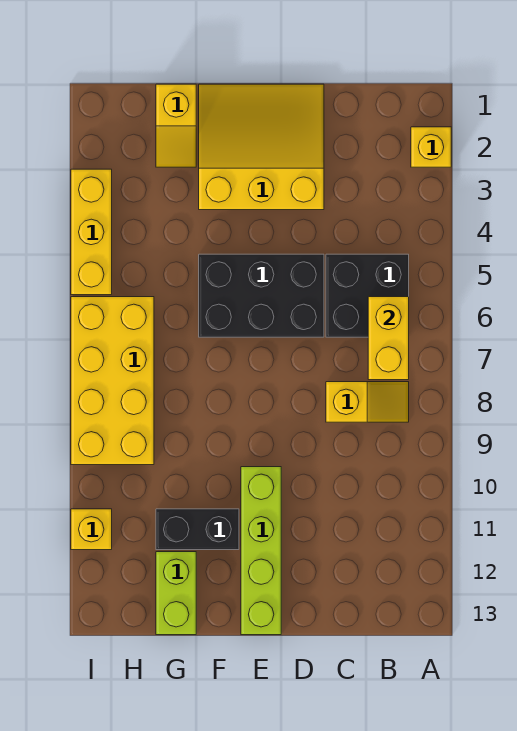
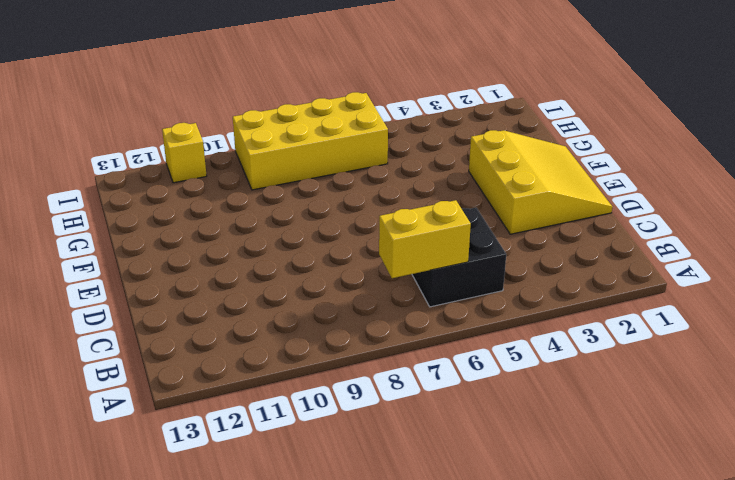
none -> yellow 1x1 brick [411,127,451,167]
none -> yellow 1x2 slope [326,382,409,422]
none -> black 2x3 brick [199,254,324,337]

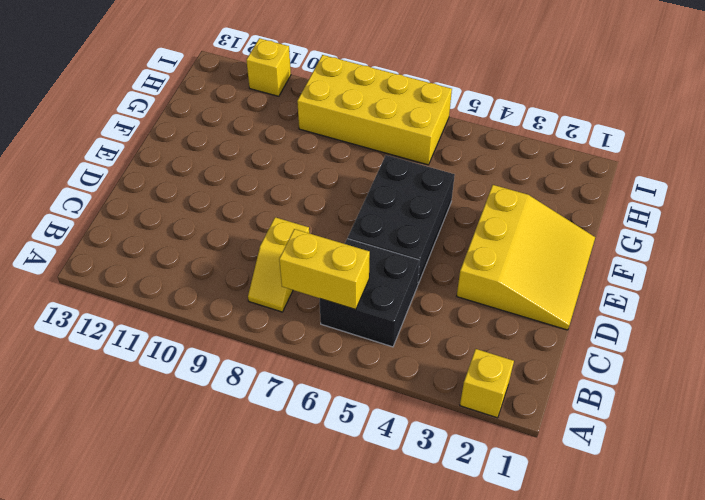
none -> lime 1x4 brick [241,467,281,635]
none -> black 1x2 brick [156,509,239,550]
none -> yellow 1x2 slope [156,84,196,167]

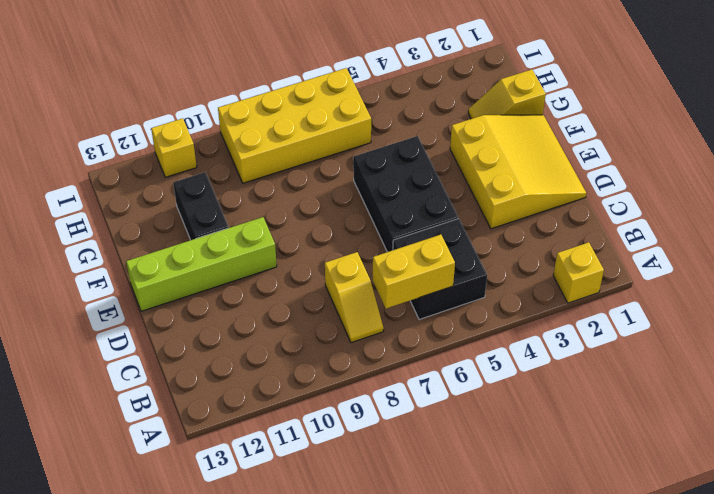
none -> lime 1x2 brick [156,552,196,635]
none -> yellow 1x3 brick [71,169,112,295]

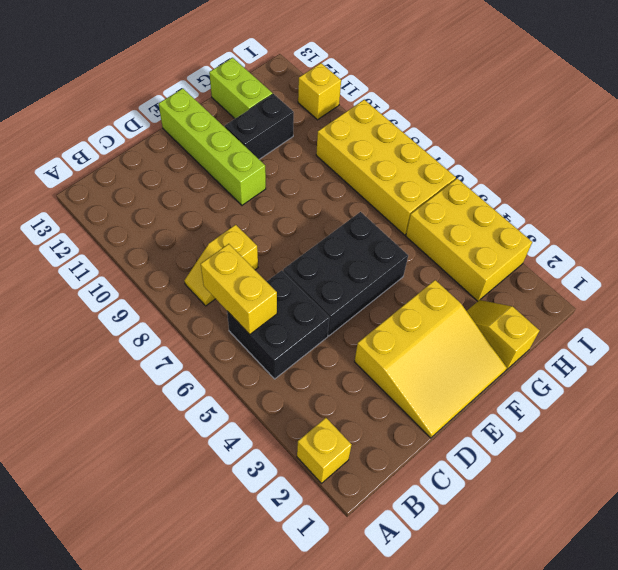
yellow 2x3 brick [406,178,532,301] -> yellow 1x3 brick [71,169,112,295]

